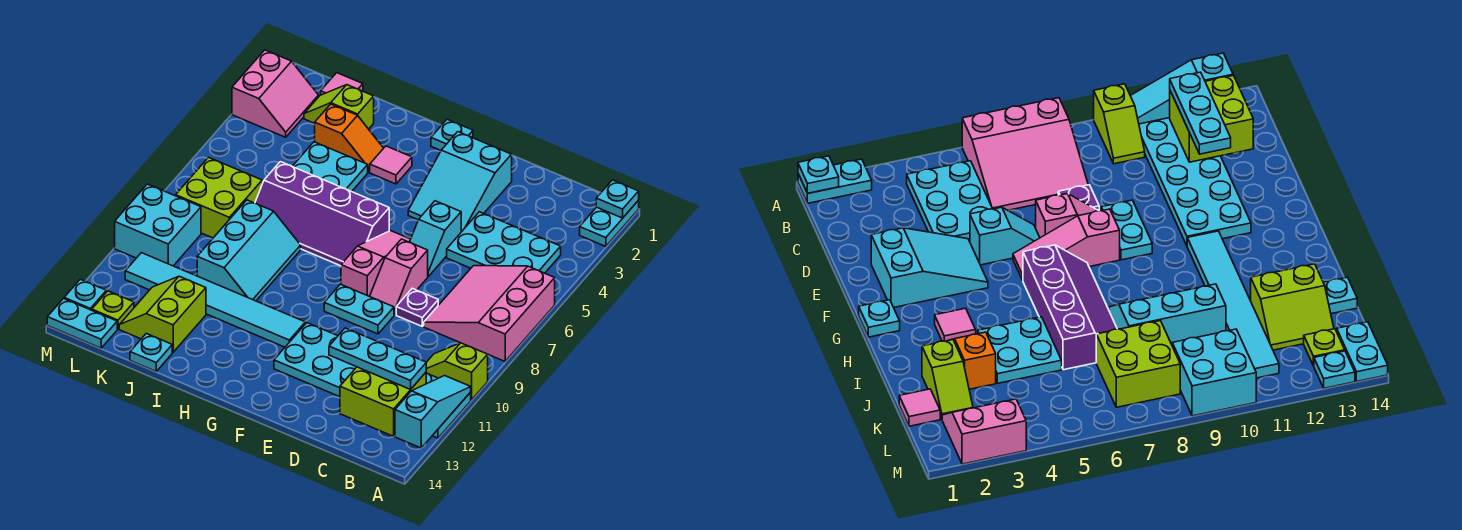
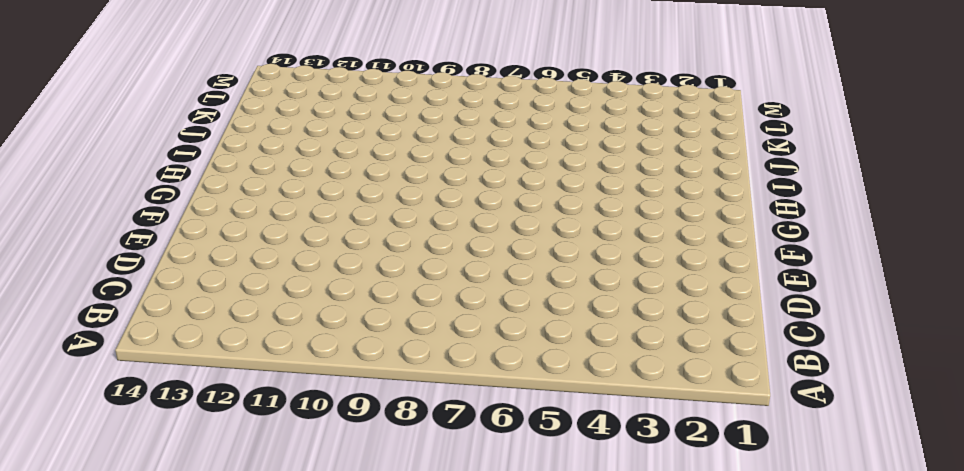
none -> cyan 1x2 plate [580,201,639,247]
none -> pink 3x3 slope [424,266,555,361]
none -> lime 1x2 slope [426,343,488,400]
none -> cyan 2x6 plate [274,323,471,438]

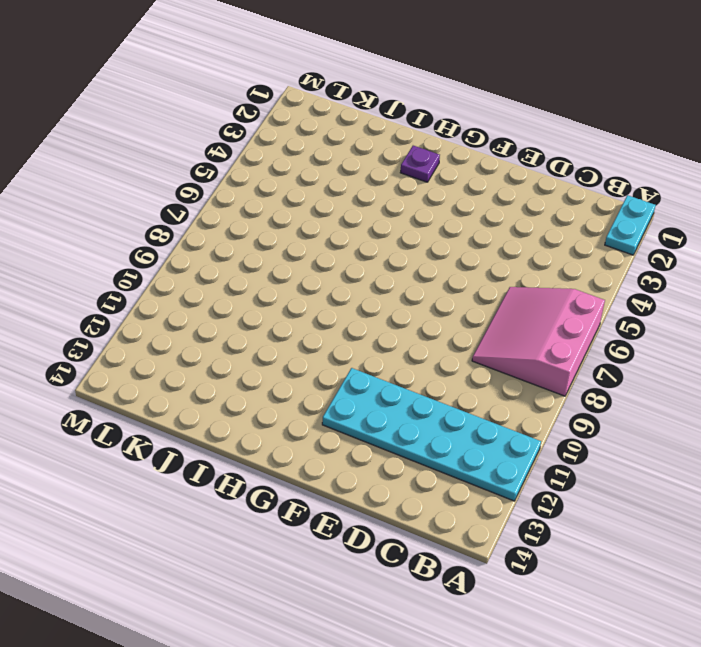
purple 1x1 plate [400,146,440,182] -> purple 1x1 plate moved to [396,288,438,326]
none -> lime 1x2 slope [426,343,488,400]
none -> cyan 2x3 plate [447,212,561,273]
none -> cyan 2x3 slope [408,132,512,232]
none -> cyan 1x2 slope [410,201,461,276]

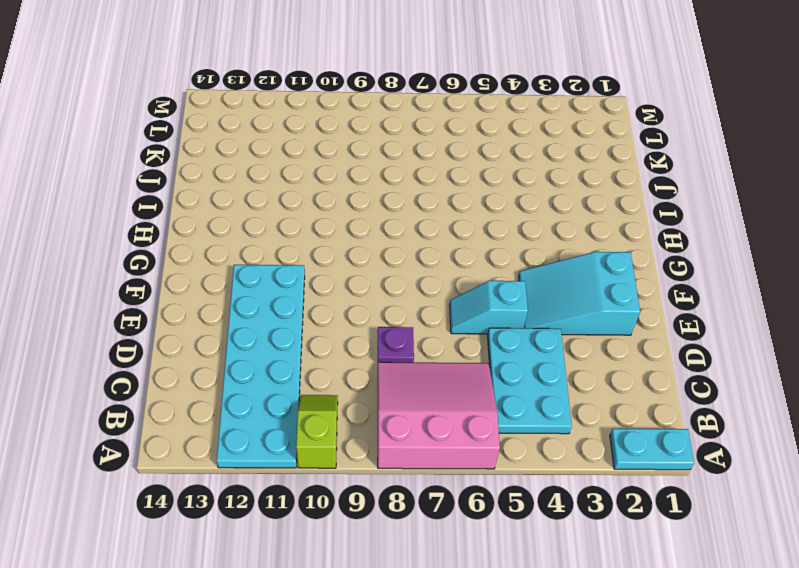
none -> pink 1x2 slope [370,239,428,315]
none -> cyan 1x2 plate [324,284,394,334]
none -> pink 1x3 slope [341,231,411,296]
none -> cyan 1x1 plate [431,119,473,150]

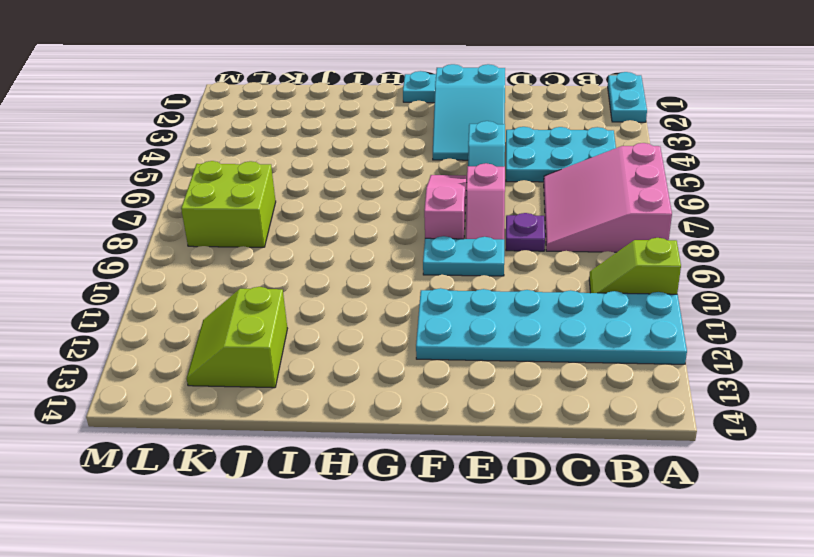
none -> purple 2x4 slope [255,162,389,266]
none -> cyan 1x6 tile [125,253,305,347]
none -> pink 1x1 tile [370,146,412,184]
none -> orange 1x2 slope [315,104,383,172]

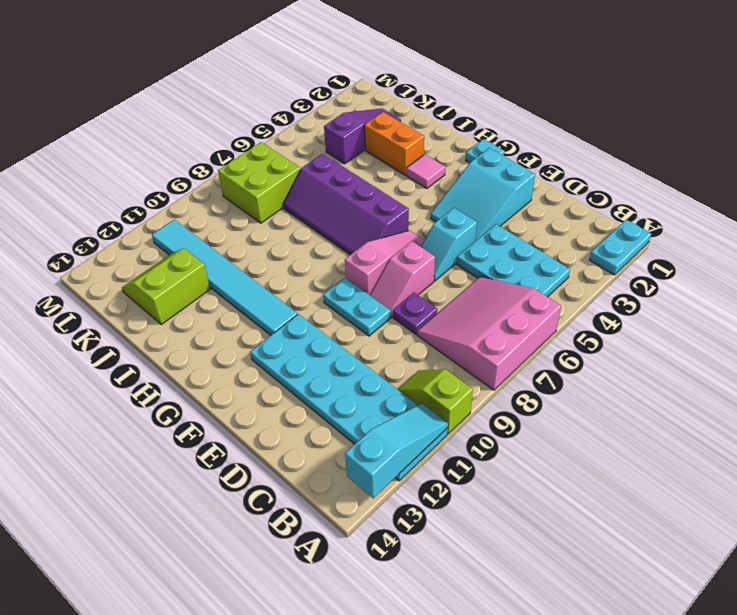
orange 1x2 brick [364,112,424,175] -> orange 1x2 slope [315,104,383,172]
purple 1x3 slope [324,109,401,164] -> lime 1x2 slope [304,85,374,129]
none -> cyan 2x2 plate [292,142,368,192]
none -> cyan 2x3 slope [197,200,301,301]
none -> cyan 1x1 plate [130,334,172,371]
none -> pink 1x1 tile [321,73,363,95]

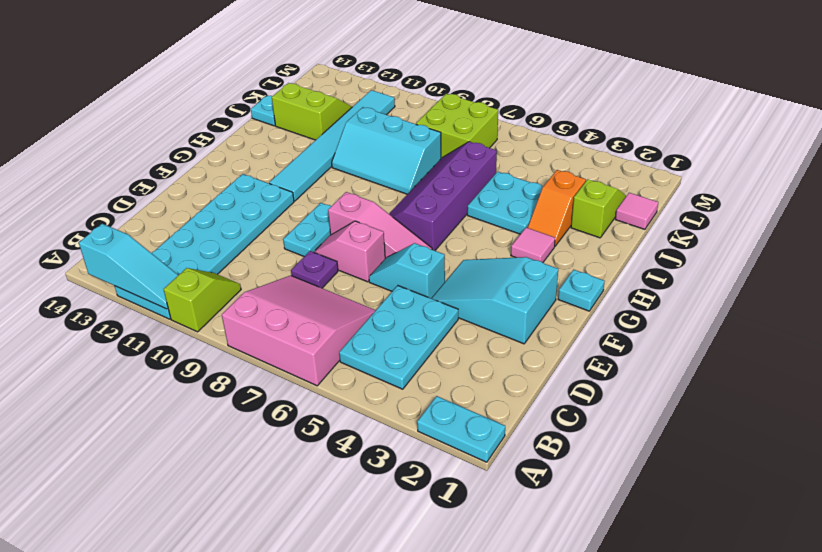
none -> pink 2x2 slope [232,50,319,137]
none -> cyan 2x2 brick [115,184,201,266]
none -> lime 1x1 plate [92,291,134,329]
none -> cyan 1x2 plate [47,299,117,348]

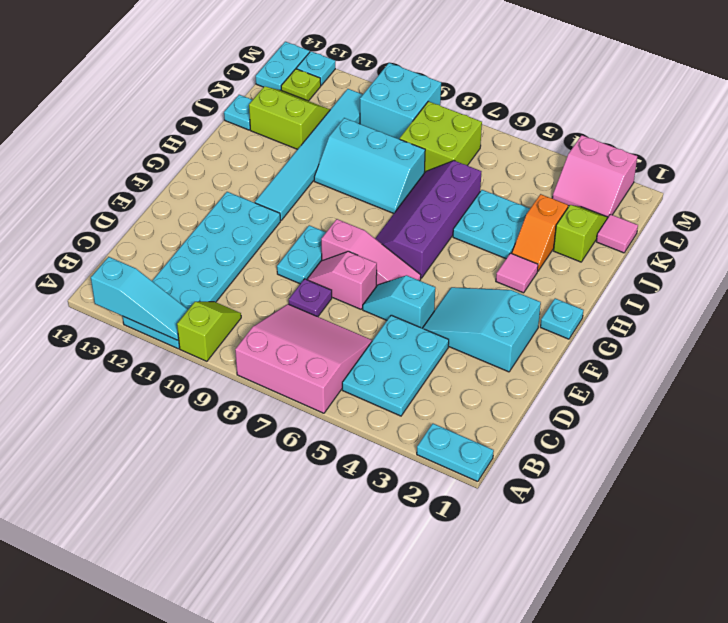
none -> cyan 1x1 plate [596,180,639,218]
none -> lime 2x2 brick [340,367,426,436]
none -> cyan 1x3 plate [329,328,426,390]

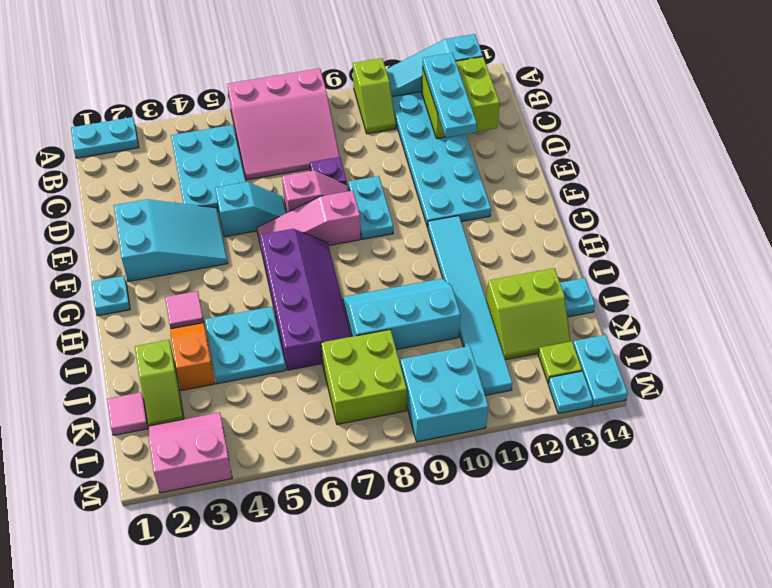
none -> cyan 1x1 plate [596,180,639,218]

